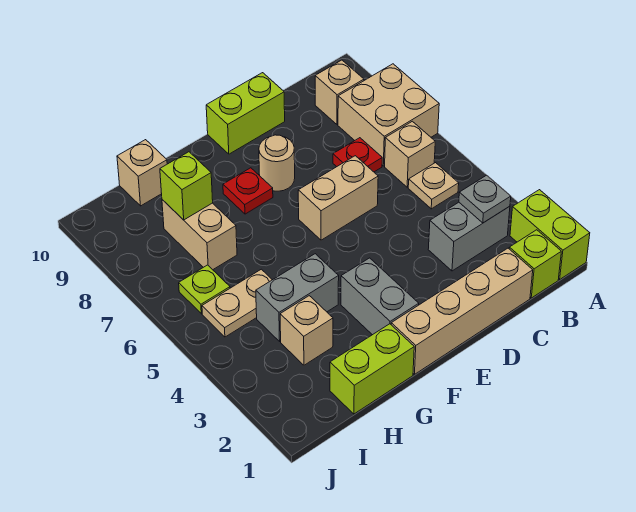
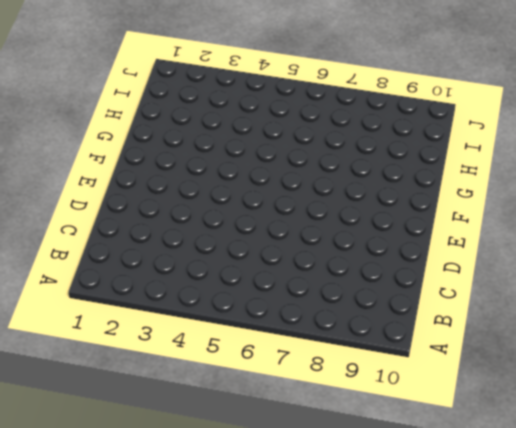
none -> lime 1x2 brick [510,190,590,279]
none -> tan 2x2 brick [338,64,439,166]
none -> lime 1x1 brick [509,230,561,298]

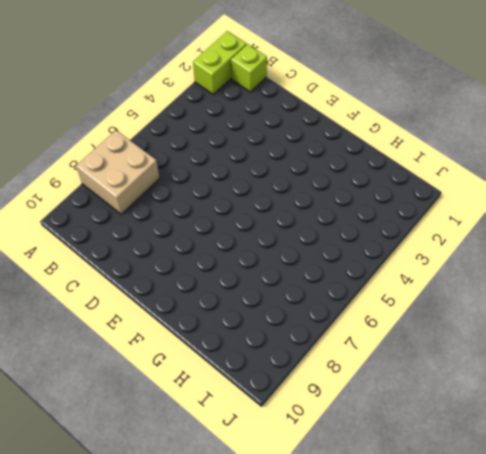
none -> grey 1x2 brick [428,202,510,271]
none -> tan 1x1 plate [408,163,459,209]
none -> tan 1x1 brick [385,121,435,187]

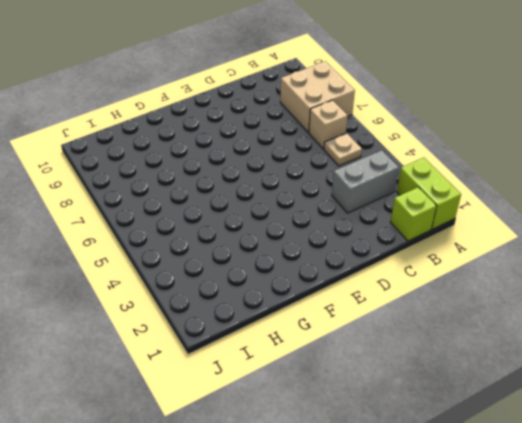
none -> tan 1x1 brick [315,60,364,124]
none -> tan 1x4 brick [391,248,533,374]
none -> red 1x1 plate [333,138,382,172]

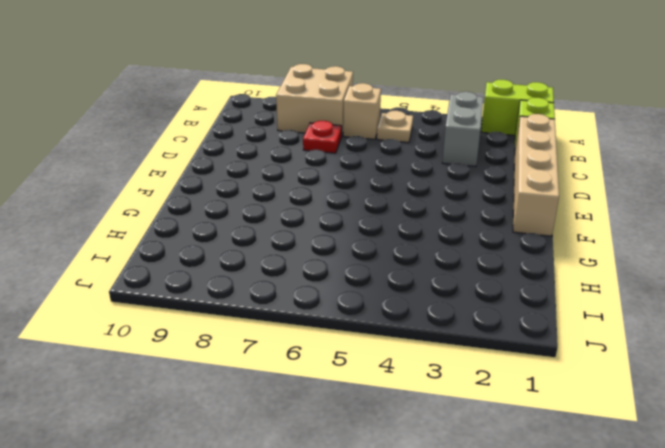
none -> tan 1x1 brick [315,60,364,124]
none -> tan 1x2 brick [298,156,378,240]
none -> lime 1x2 brick [206,73,285,154]

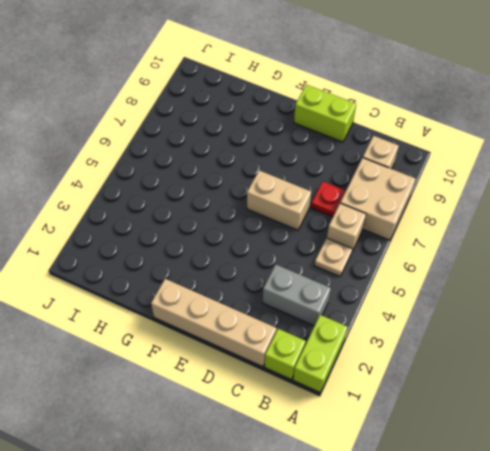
none -> tan 1x1 round brick [259,135,295,191]
none -> grey 1x2 brick [341,258,419,335]
none -> red 1x1 plate [223,168,273,214]

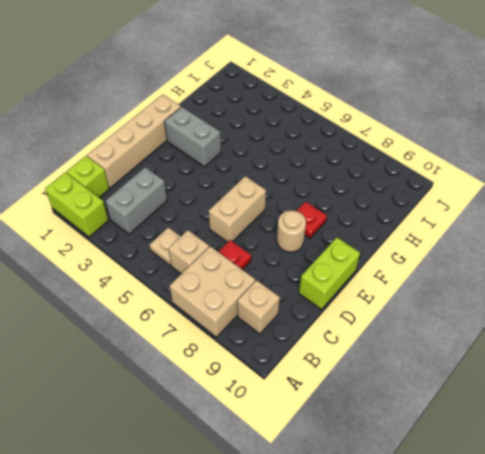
none -> lime 1x2 brick [330,324,414,414]
none -> grey 1x2 brick [256,254,339,341]
none -> tan 1x1 brick [280,296,333,365]

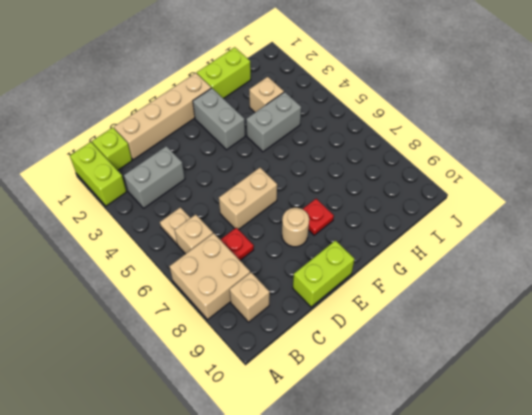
none -> tan 1x2 plate [202,269,272,337]
none -> tan 1x2 brick [162,200,237,270]
none -> tan 1x1 brick [117,140,167,206]

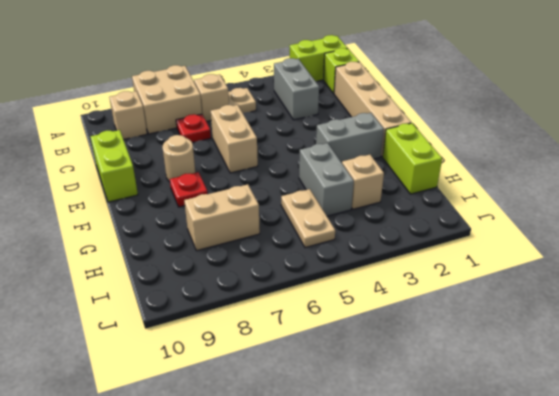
none -> tan 1x1 brick [117,140,167,206]
none -> lime 1x1 plate [179,265,230,314]
none -> grey 1x1 plate [459,175,511,223]

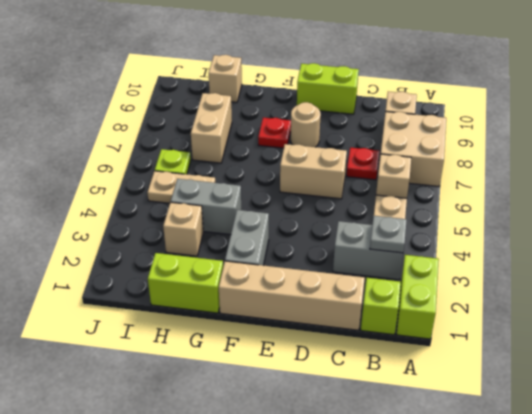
none -> lime 1x1 brick [160,152,213,220]

